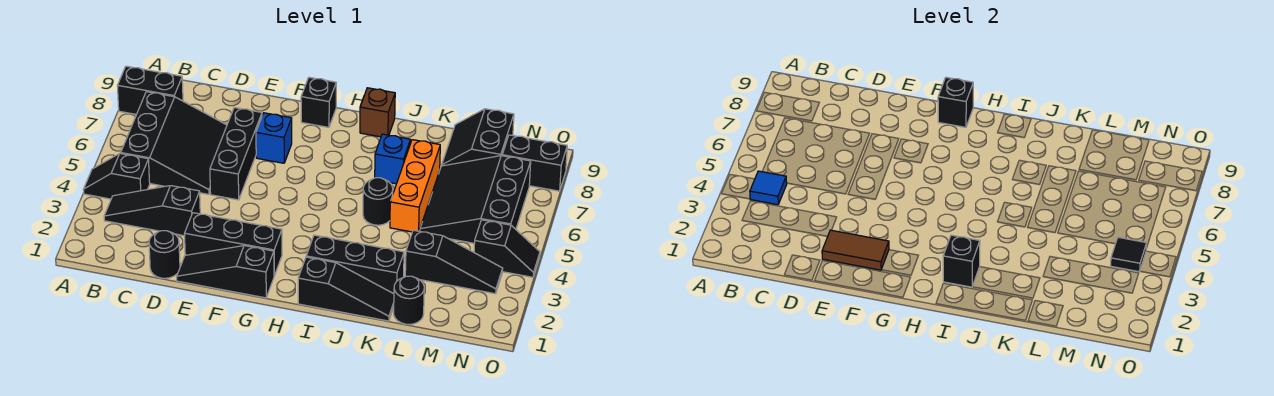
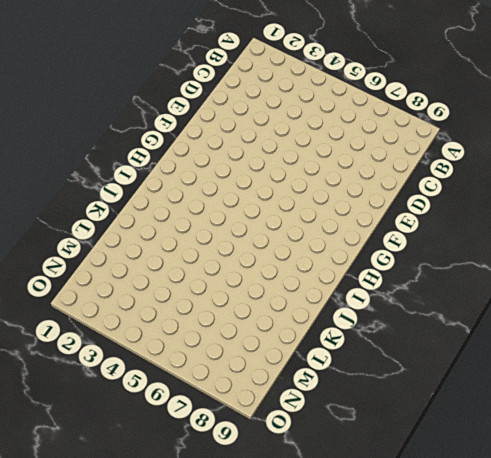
none -> black 1x2 slope [83,154,150,199]
none -> black 1x2 brick [117,66,183,114]
none -> black 1x3 slope [104,186,200,236]

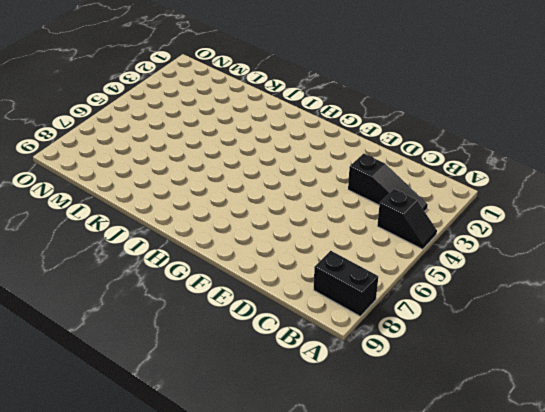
none -> black 3x3 slope [121,92,227,194]
none -> black 1x1 round brick [149,231,180,278]
none -> black 1x3 slope [177,246,274,298]

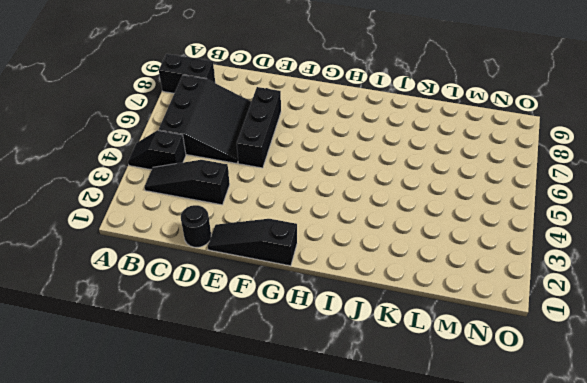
none -> black 1x3 brick [185,213,282,276]
none -> blue 1x1 brick [256,113,292,163]
none -> black 1x1 brick [301,77,336,127]

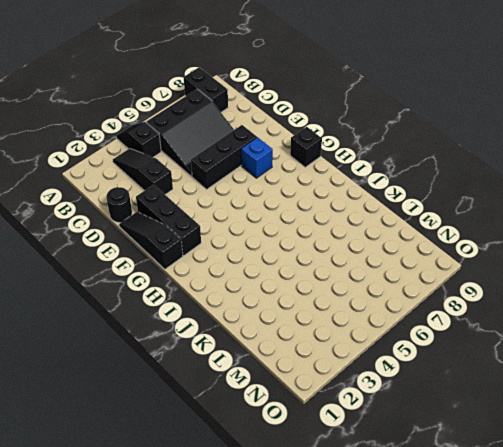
none -> black 1x3 slope [298,257,394,321]
none -> black 1x3 brick [306,235,404,294]
none -> brown 1x1 brick [360,88,395,137]

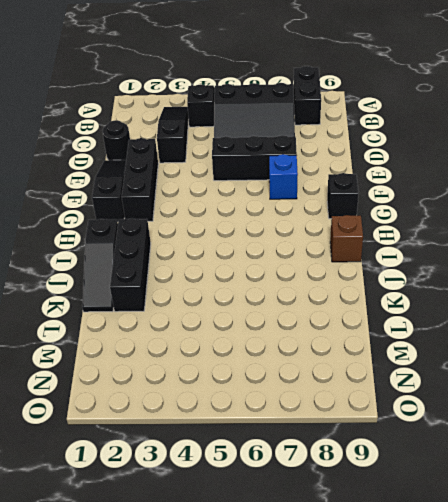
none -> black 1x1 round brick [363,178,393,225]
none -> blue 1x1 brick [375,134,410,184]
none -> orange 1x3 brick [390,140,440,232]

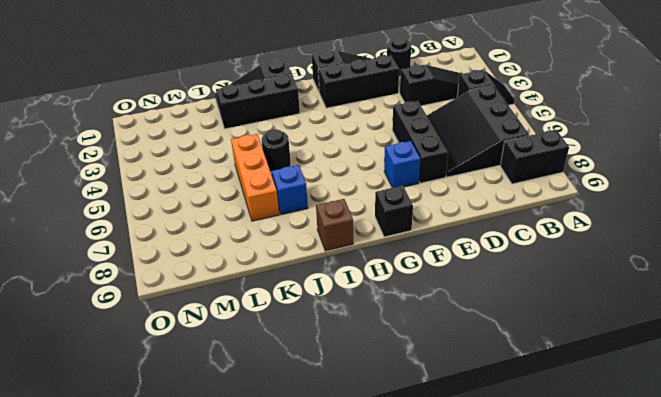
none -> black 1x1 round brick [394,276,424,324]
none -> black 1x3 slope [405,230,503,294]
none -> black 3x3 slope [420,156,531,243]

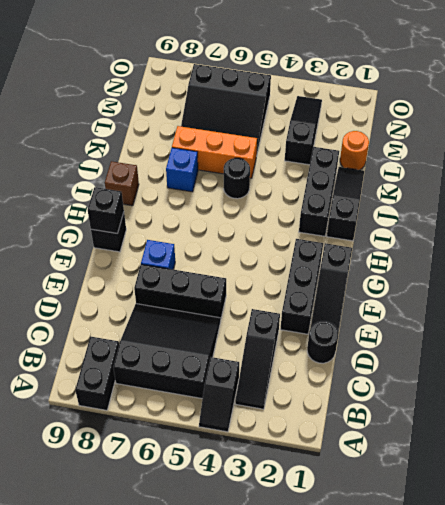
orange 1x1 round brick [340,131,369,170] -> black 1x1 round brick [394,276,424,324]
none -> black 2x2 slope [442,109,514,166]
none -> black 1x2 slope [474,220,540,277]
none -> black 1x2 brick [502,135,567,191]

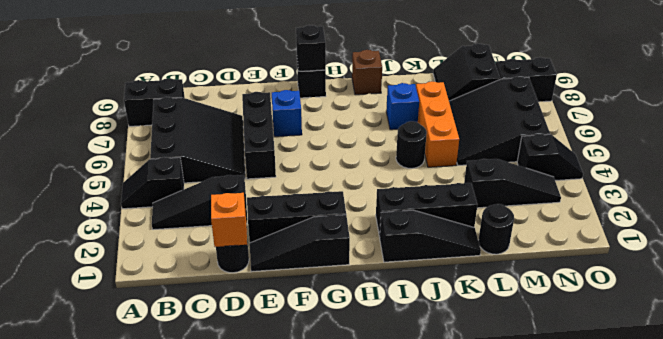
orange 1x1 brick [211,193,247,247] -> none
none -> blue 1x1 tile [750,171,787,205]
none -> brown 1x2 tile [822,230,889,270]
none -> black 1x1 brick [943,235,980,287]

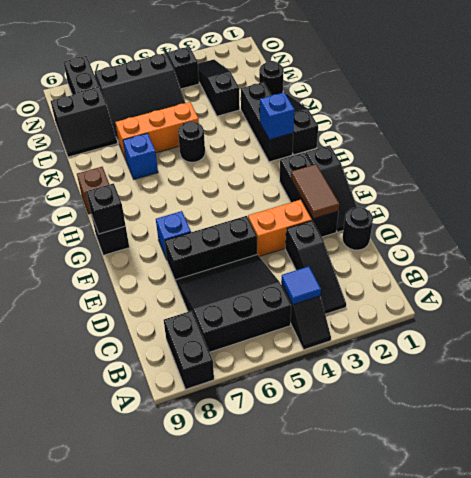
orange 1x2 brick [248,200,312,256] -> none
blue 1x1 brick [260,93,295,140] -> black 1x1 brick [943,235,980,287]
none -> black 1x1 tile [1111,237,1147,272]

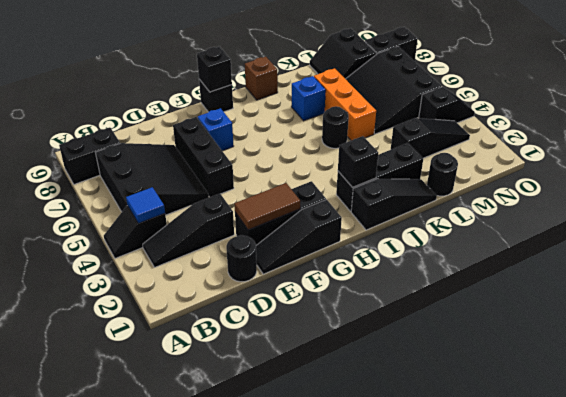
none -> black 1x1 tile [1111,237,1147,272]

